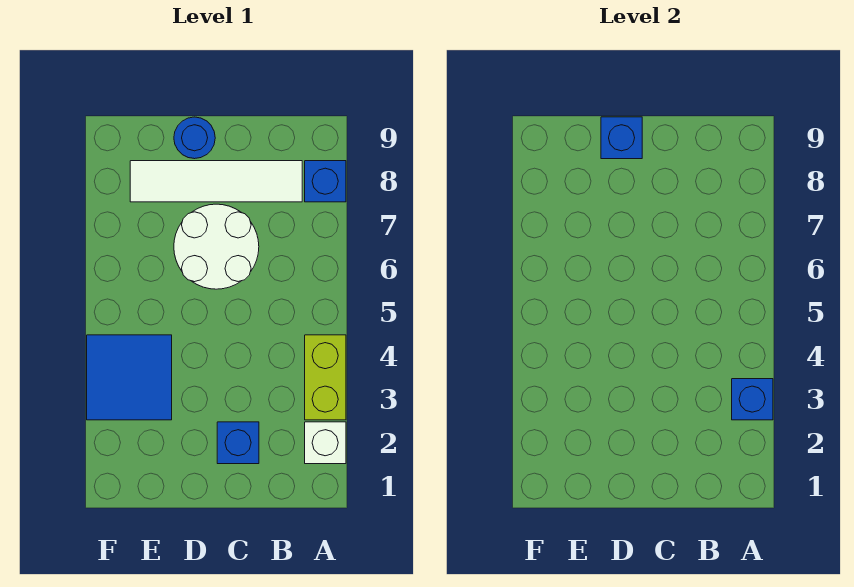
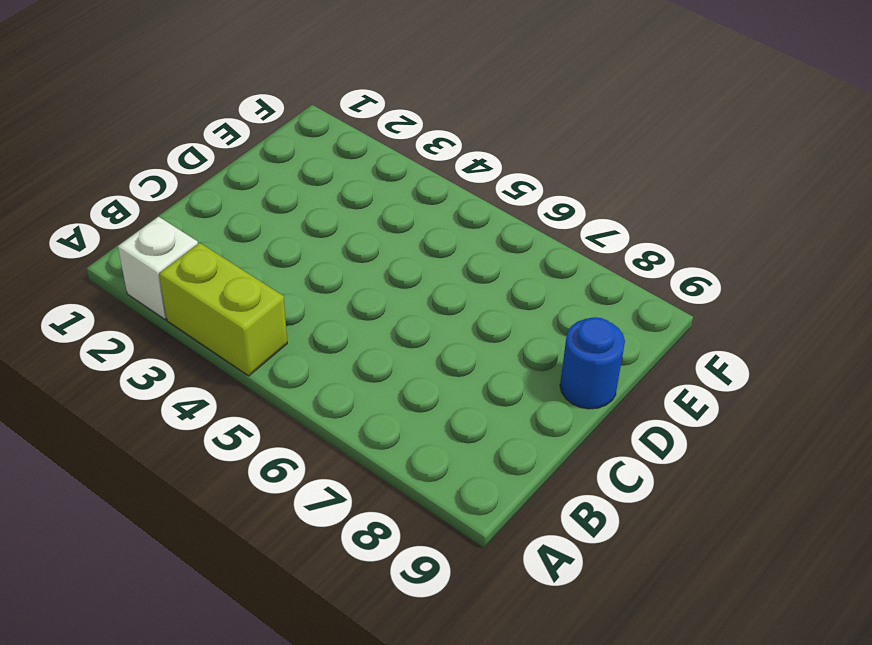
none -> blue 1x1 brick [305,161,346,202]
none -> white 1x4 tile [130,161,302,202]

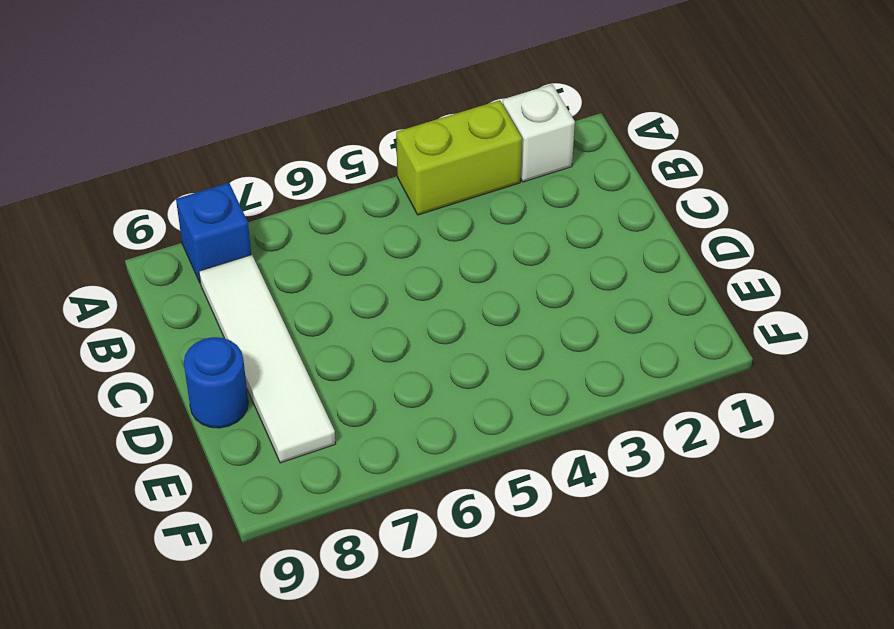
none -> blue 1x1 brick [217,422,259,464]
none -> white 2x2 round brick [174,204,259,289]

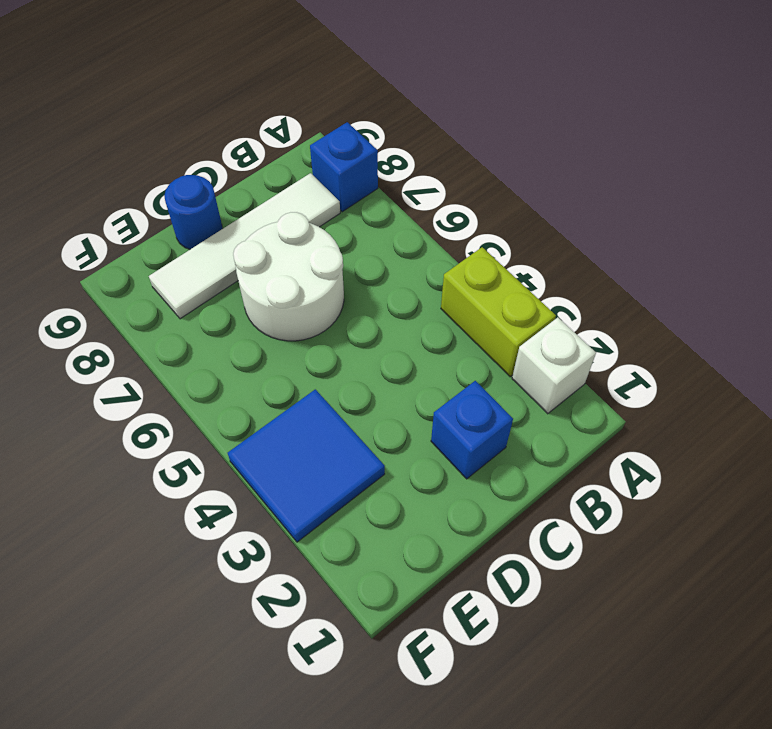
none -> blue 1x1 brick [732,379,773,420]
none -> blue 1x1 brick [601,117,642,159]

